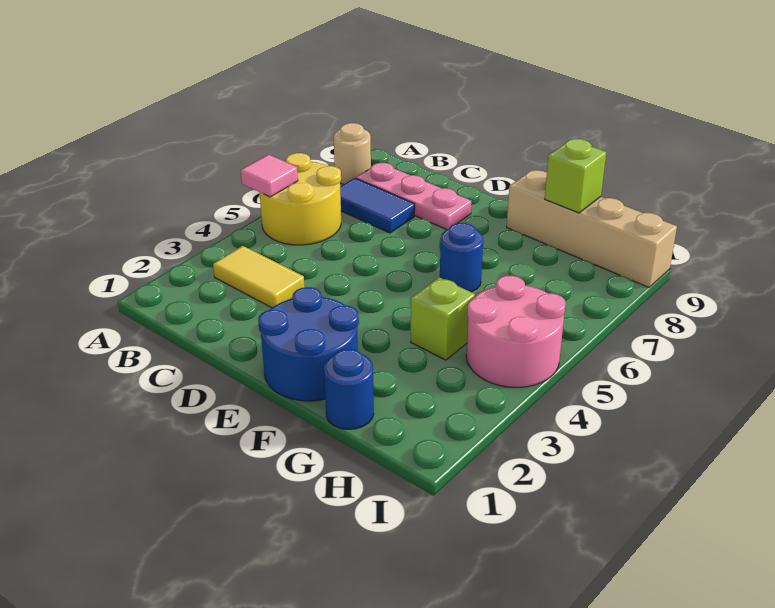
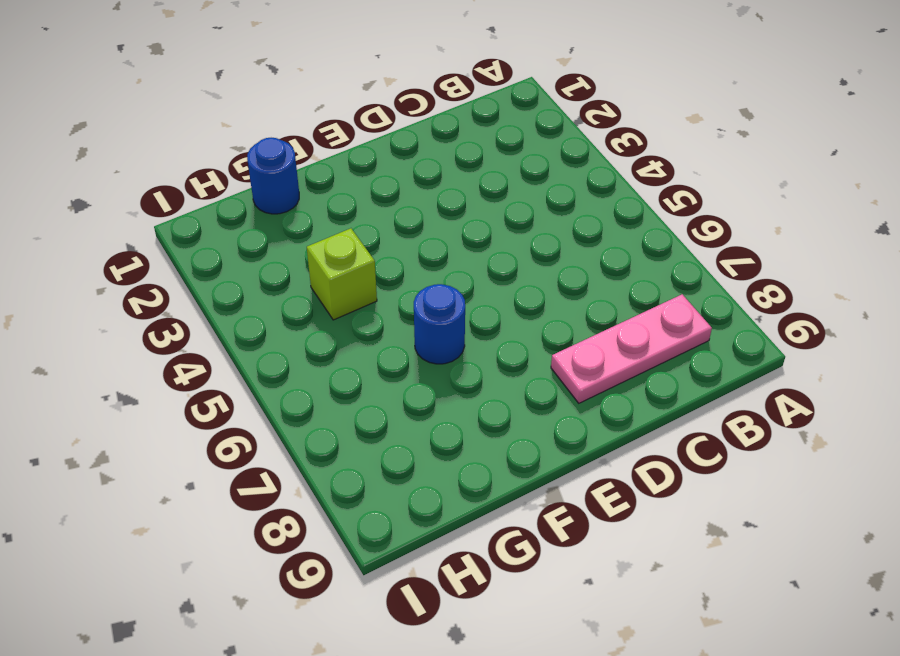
none -> yellow 2x2 round brick [259,153,341,245]
none -> tan 1x1 round brick [334,123,371,184]
none -> yellow 1x2 tile [213,246,304,308]

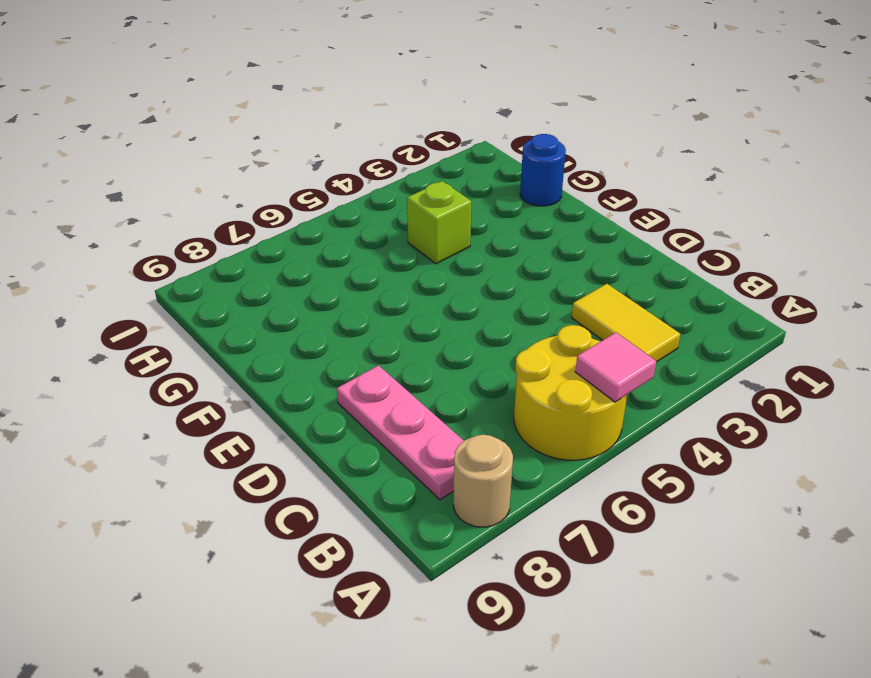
none -> blue 1x2 tile [340,178,415,233]
none -> blue 2x2 round brick [258,287,359,401]
none -> blue 1x1 round brick [440,223,483,292]

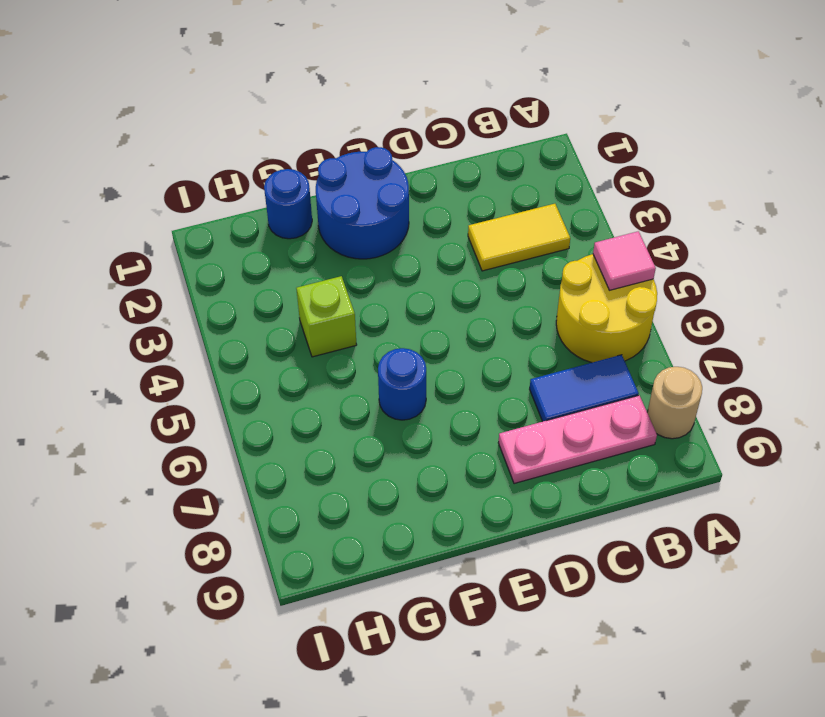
none -> tan 1x4 brick [507,170,677,287]
none -> pink 2x2 round brick [466,276,566,387]
none -> lime 1x1 brick [545,139,606,213]

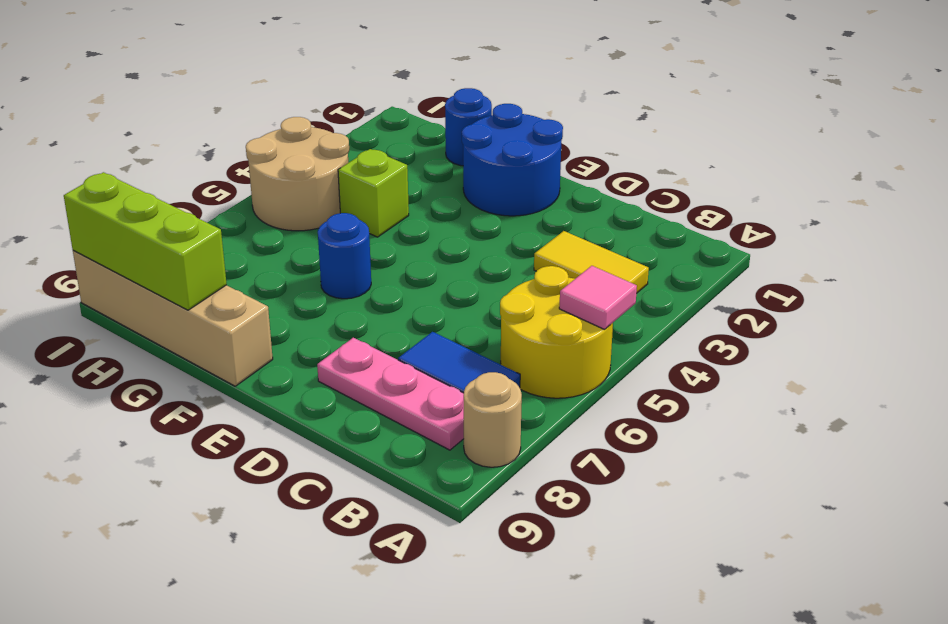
lime 1x3 brick [64,172,227,310] -> lime 1x1 brick [545,139,606,213]
tan 2x2 round brick [246,117,349,231] -> pink 2x2 round brick [466,276,566,387]

